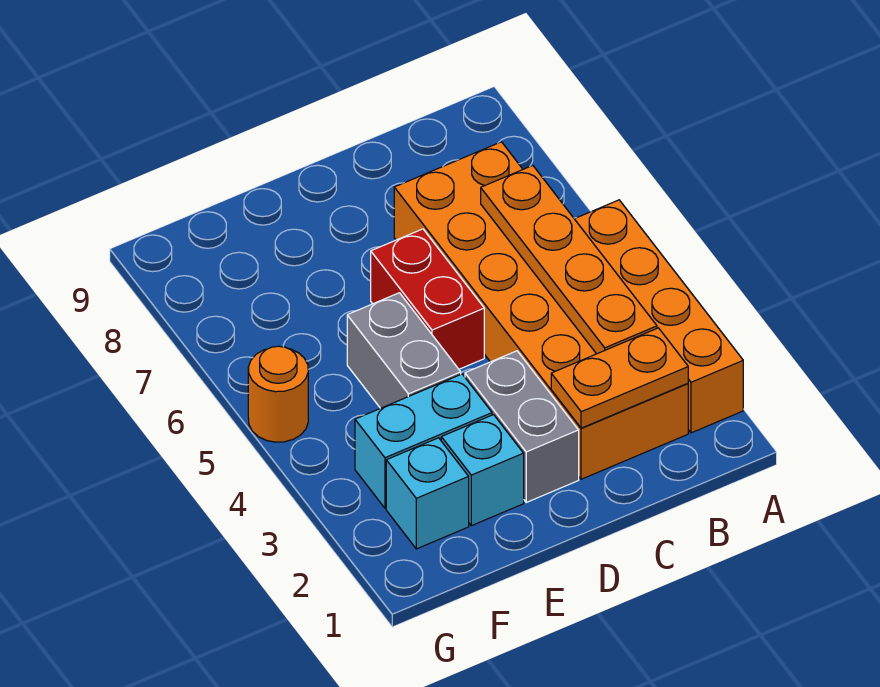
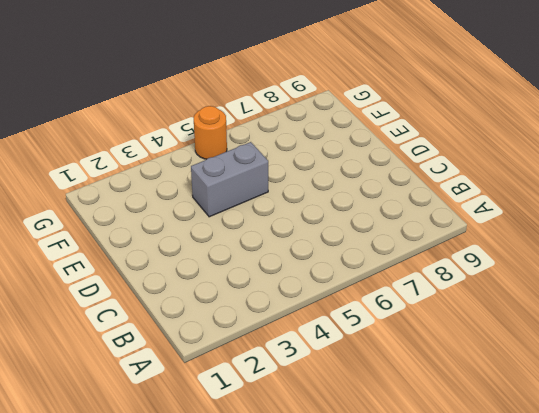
none -> orange 1x4 brick [575,200,743,433]
none -> orange 2x6 brick [394,142,688,479]

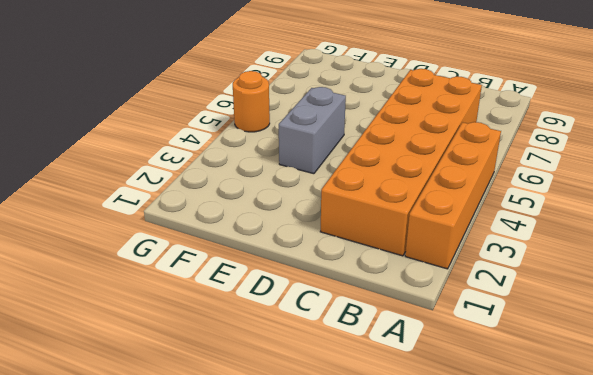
none -> grey 1x2 brick [465,351,579,502]
none -> red 1x2 brick [371,229,484,369]

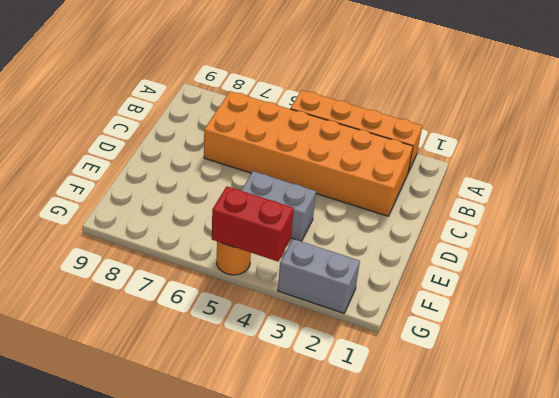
grey 1x2 brick [278,239,360,313] -> grey 1x2 brick moved to [465,351,579,502]
red 1x2 brick [212,186,294,261] -> red 1x2 brick moved to [371,229,484,369]
none -> cyan 1x1 brick [441,415,524,526]
none -> cyan 1x2 brick [355,374,492,508]

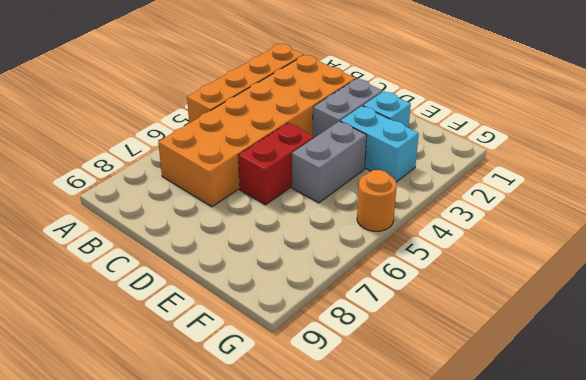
none -> cyan 1x1 brick [386,438,469,549]
none -> orange 1x2 plate [551,328,688,428]

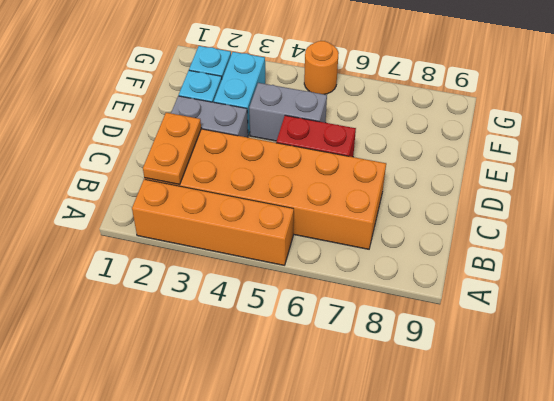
none -> orange 1x4 plate [481,166,657,354]

